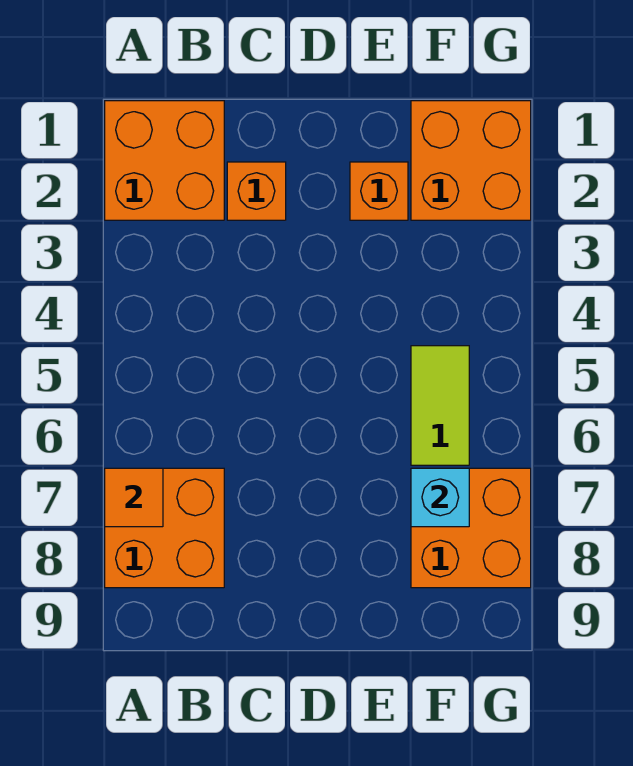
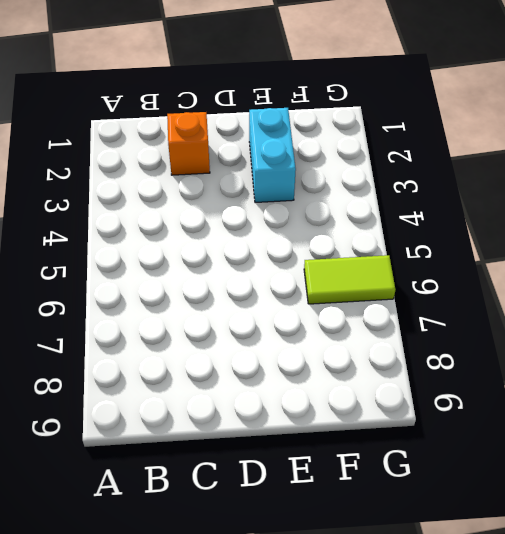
cyan 1x2 brick [249,108,296,203] -> orange 1x1 brick [350,162,408,220]
lime 1x2 tile [304,255,395,304] -> lime 1x2 tile turned to [411,346,469,465]
none -> orange 2x2 brick [105,101,224,220]
none -> orange 2x2 brick [105,468,224,588]

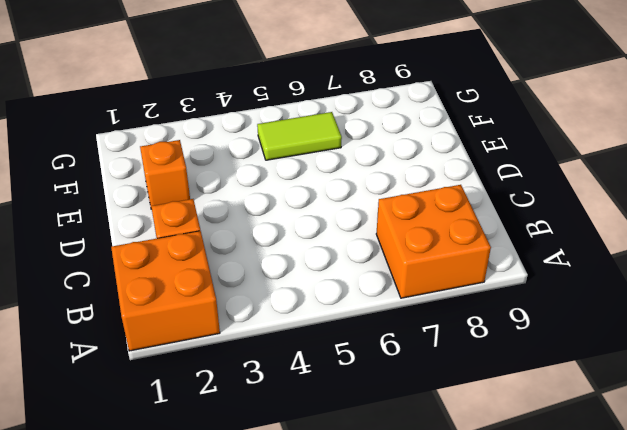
none -> orange 2x2 brick [411,101,531,220]
none -> orange 2x2 brick [411,468,531,588]

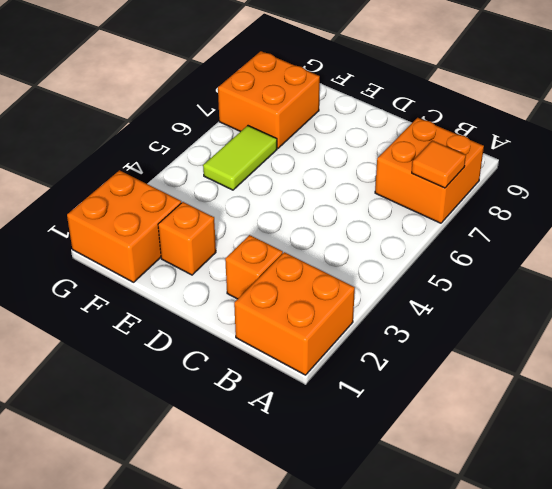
none -> cyan 1x1 brick [411,468,469,527]

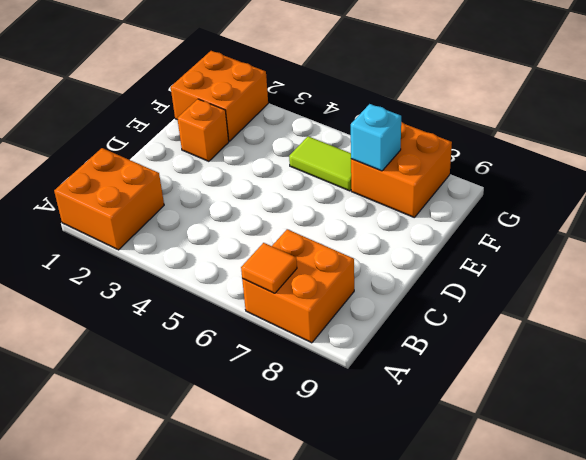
none -> orange 1x1 brick [227,162,286,220]

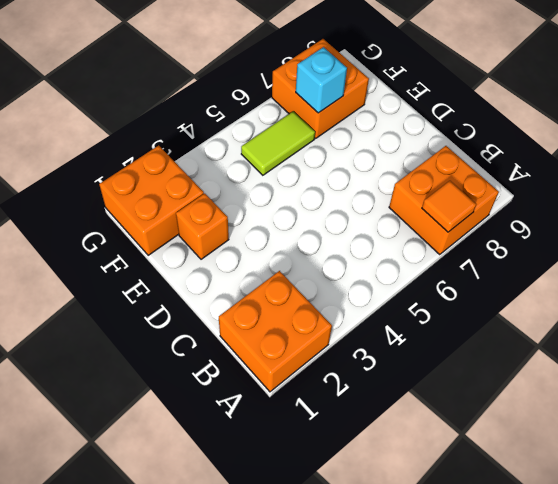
none -> orange 1x1 brick [227,162,286,220]

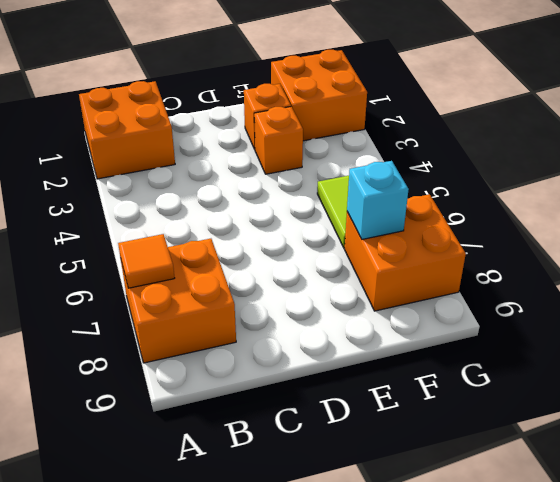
orange 1x1 brick [254,107,303,174] -> orange 1x1 brick moved to [227,162,286,220]

